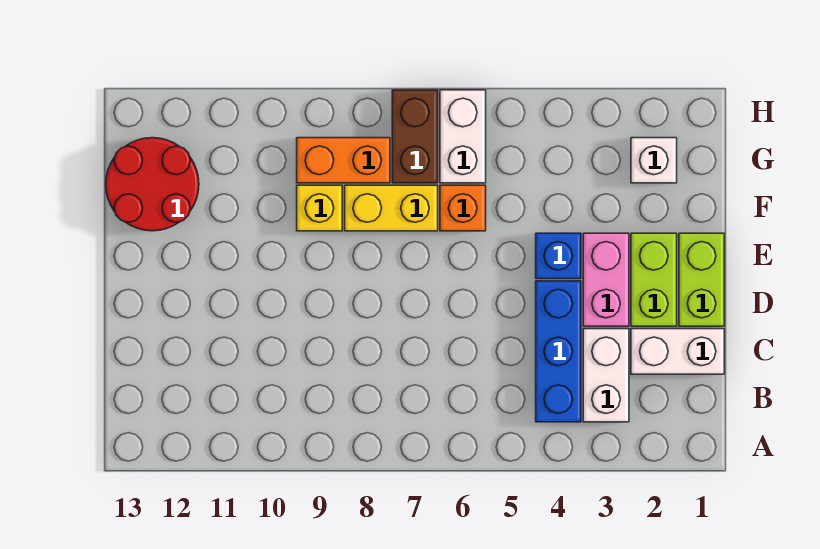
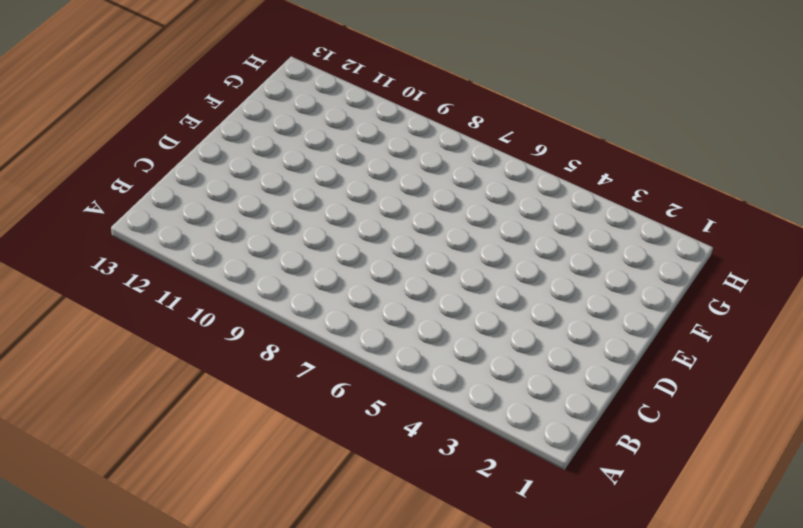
none -> white 1x2 brick [583,329,629,422]
none -> blue 1x3 brick [536,281,581,422]
none -> white 1x2 brick [631,329,724,374]

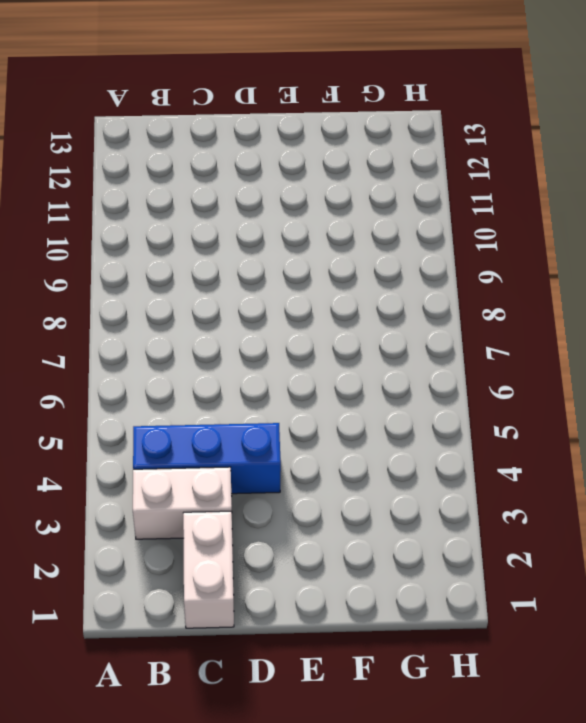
none -> lime 1x2 brick [679,233,724,326]
none -> lime 1x2 brick [631,233,677,326]
none -> pink 1x2 brick [583,233,629,326]

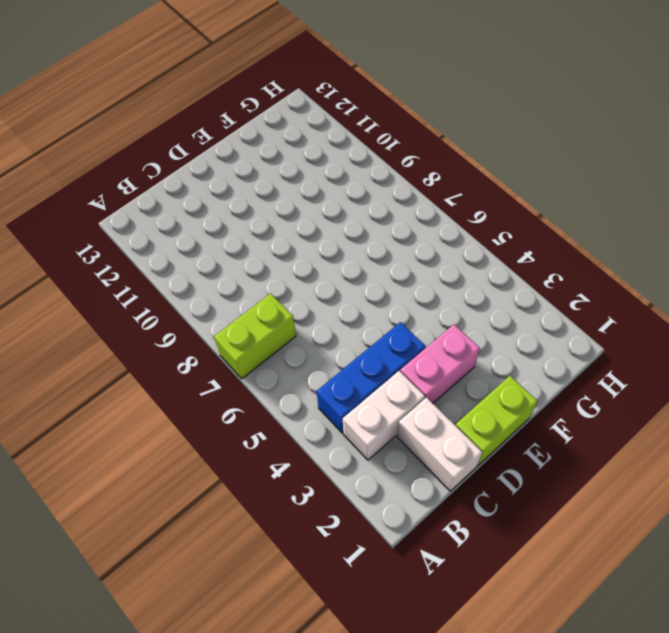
lime 1x2 brick [214,294,296,379] -> lime 1x2 brick moved to [631,233,677,326]
none -> blue 1x1 brick [536,233,581,279]
none -> orange 1x1 brick [440,185,486,231]
none -> yellow 1x2 brick [345,185,438,231]

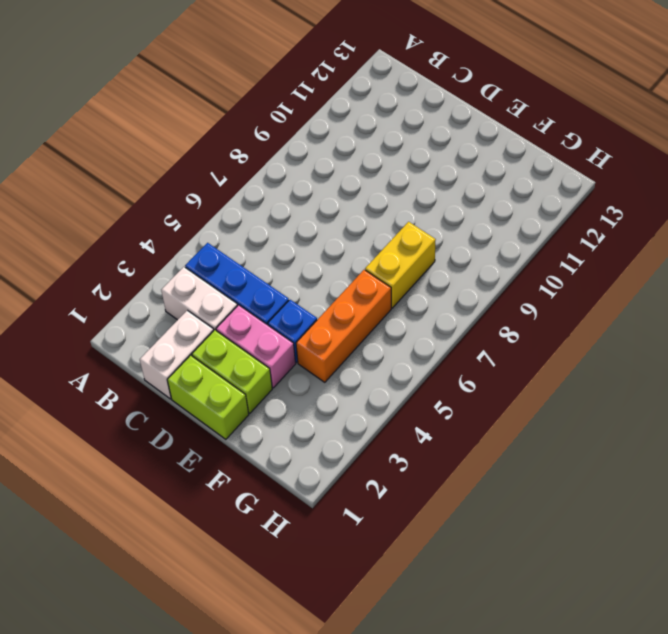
orange 1x3 brick [296,270,391,382] -> orange 1x1 brick [440,185,486,231]
none -> yellow 1x1 brick [297,185,342,231]
none -> red 2x2 round brick [106,138,199,231]
none -> white 1x1 brick [631,138,677,183]

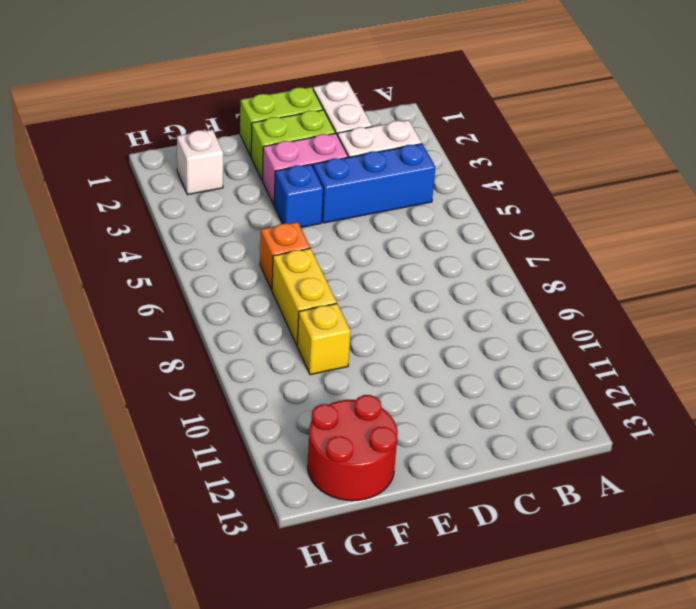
none -> white 1x2 brick [440,90,486,183]
none -> brown 1x2 brick [392,90,438,183]
none -> orange 1x2 brick [297,138,390,183]

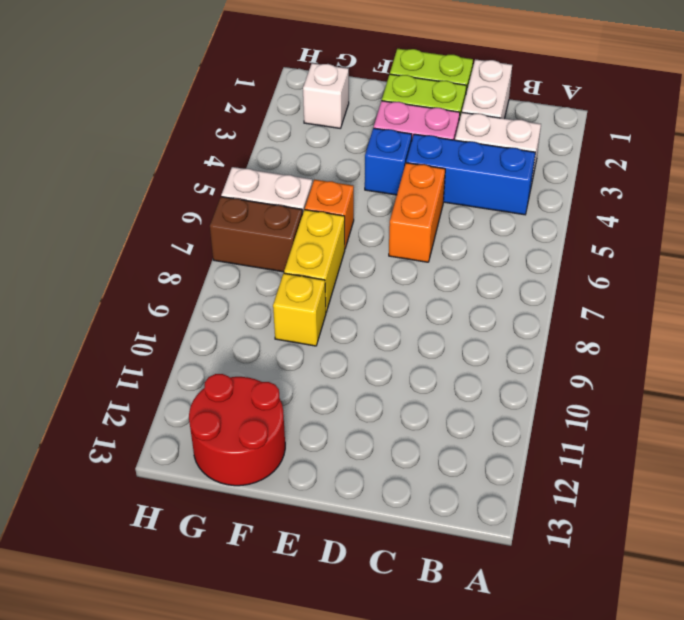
orange 1x2 brick [389,163,445,262] -> orange 1x2 brick moved to [297,138,390,183]

